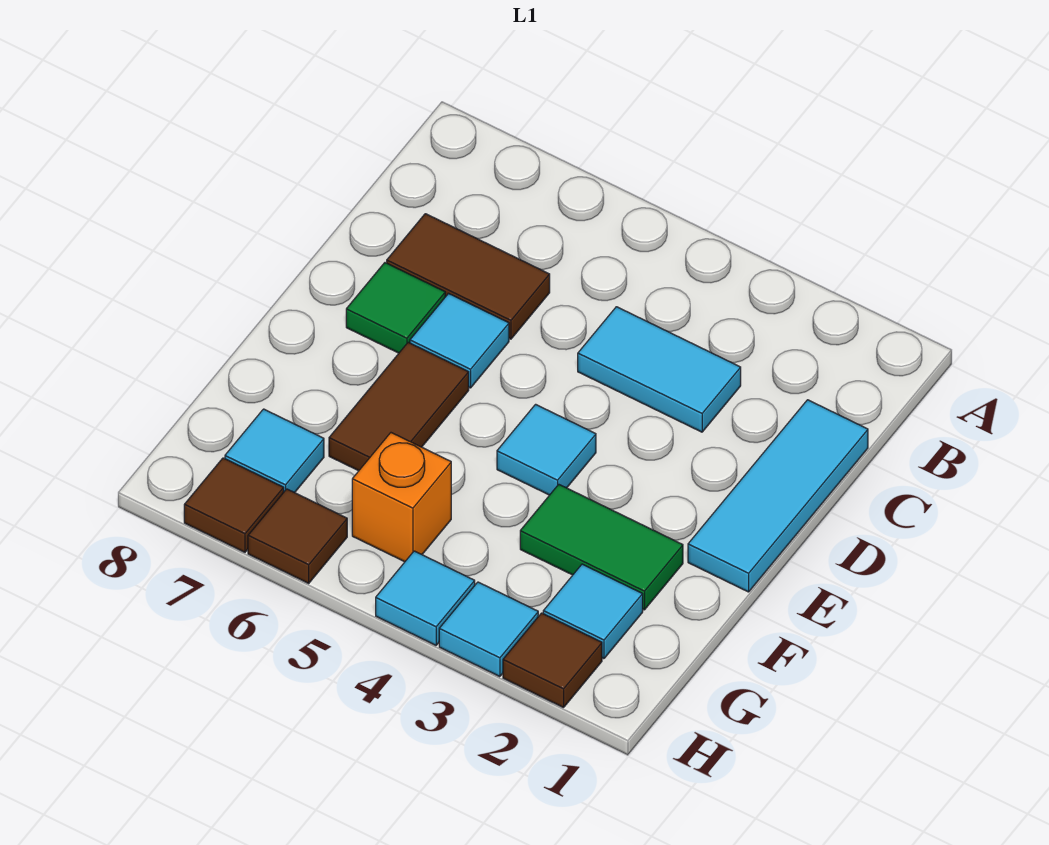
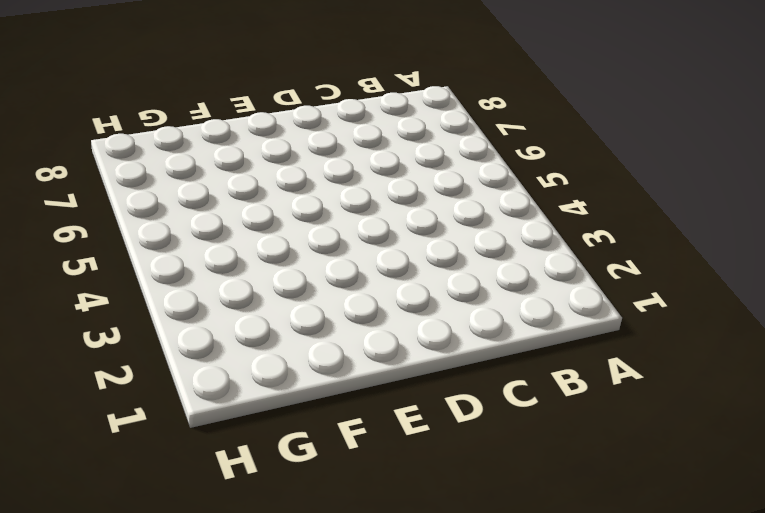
none -> cyan 1x3 tile [688,400,868,592]
none -> cyan 1x2 tile [578,307,741,432]
none -> brown 1x2 tile [387,214,550,339]

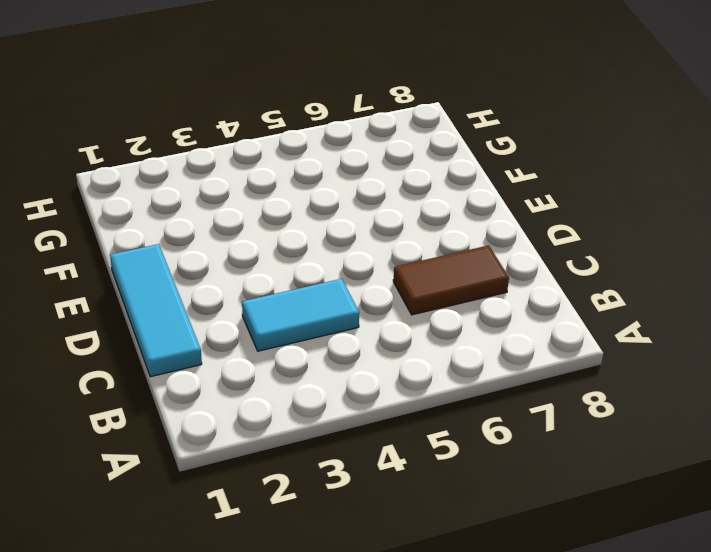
none -> cyan 1x1 tile [410,294,509,388]
none -> green 1x1 tile [346,263,445,353]
none -> cyan 1x1 tile [497,404,596,495]

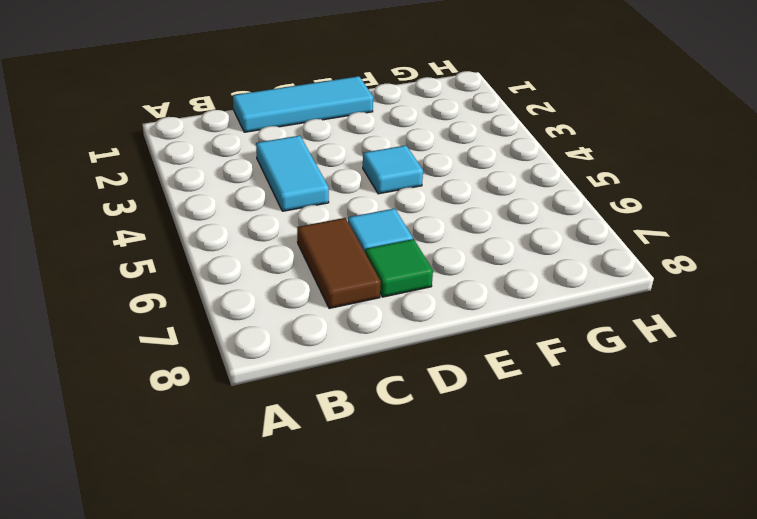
none -> brown 1x2 tile [329,342,469,471]
none -> green 1x2 tile [520,484,683,610]
none -> cyan 1x1 tile [543,564,643,659]

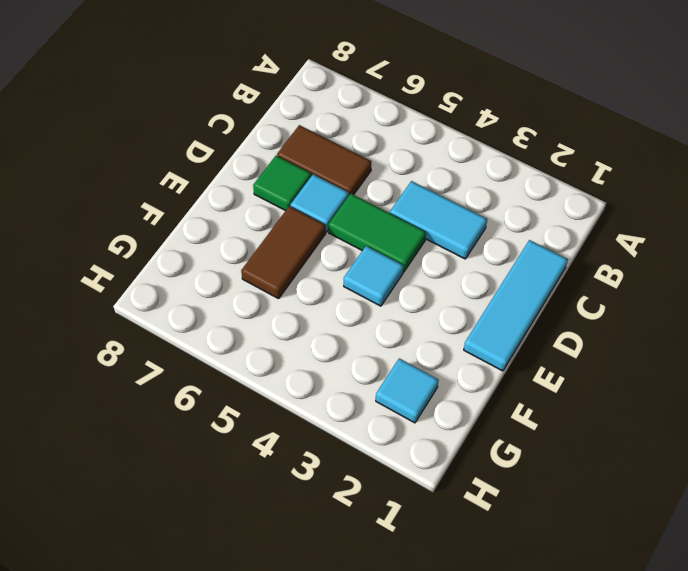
green 1x2 tile [328,194,426,272] -> green 1x2 tile moved to [520,484,683,610]
none -> orange 1x1 brick [352,433,451,562]
none -> cyan 1x1 tile [225,409,324,493]
none -> brown 1x1 tile [503,613,602,708]

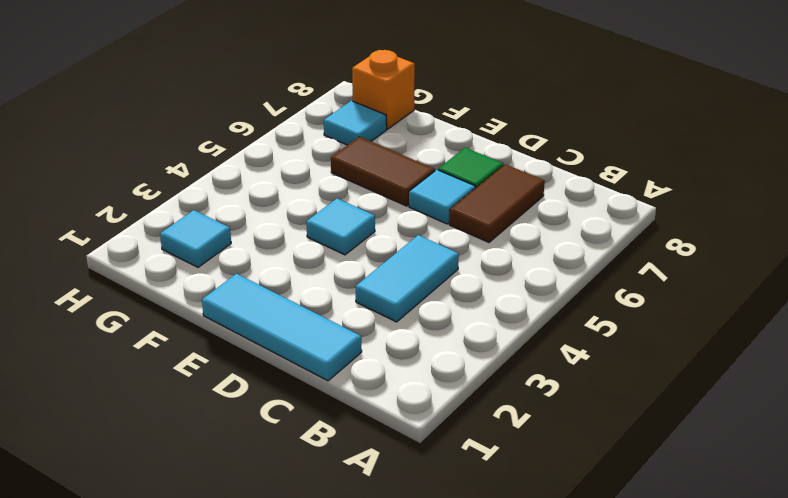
orange 1x1 brick [352,50,415,129] -> orange 1x1 brick moved to [352,433,451,562]
none -> green 1x2 tile [520,484,683,610]
none -> brown 1x1 tile [503,613,602,708]
none -> cyan 1x1 tile [439,582,538,677]

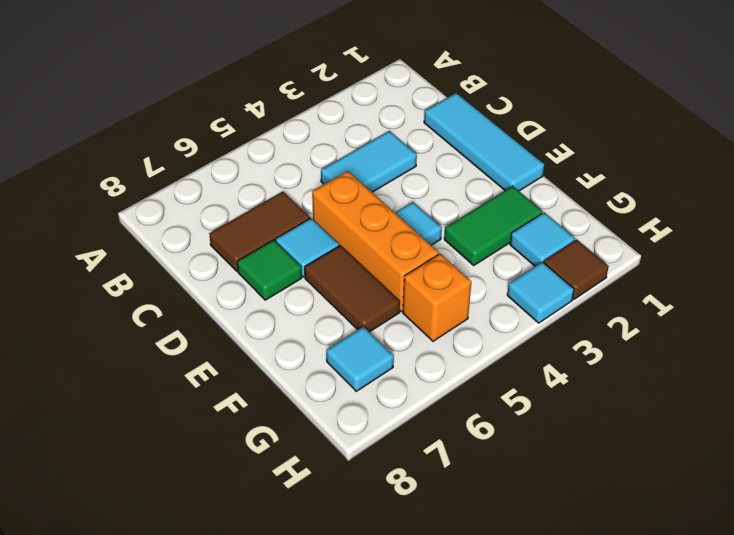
orange 1x3 brick [312,171,439,311] -> none
none -> cyan 1x1 tile [376,551,475,645]
none -> brown 1x1 tile [248,489,347,583]
none -> brown 1x1 tile [184,458,284,552]

